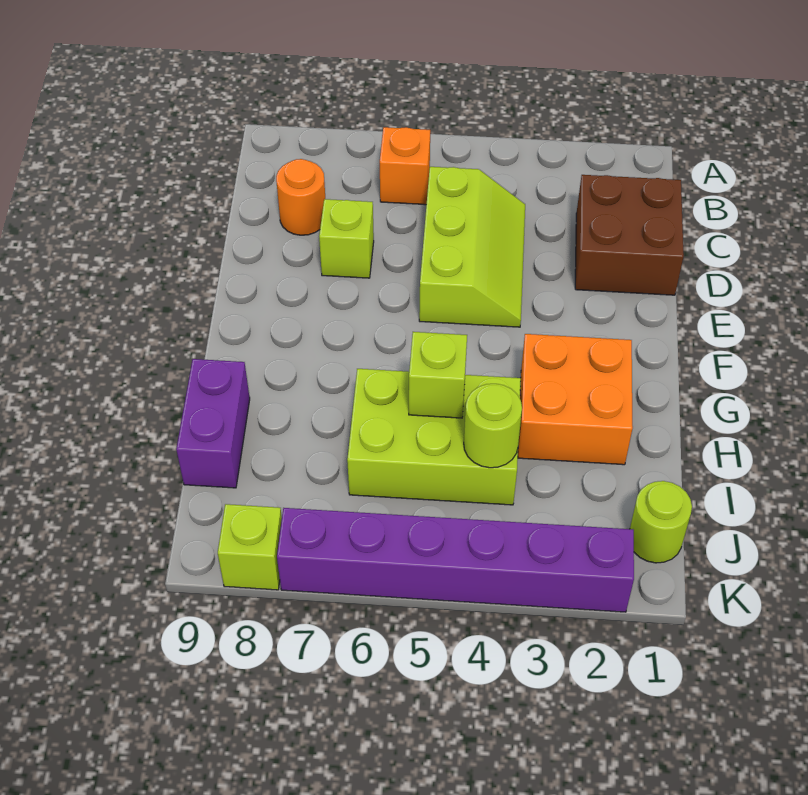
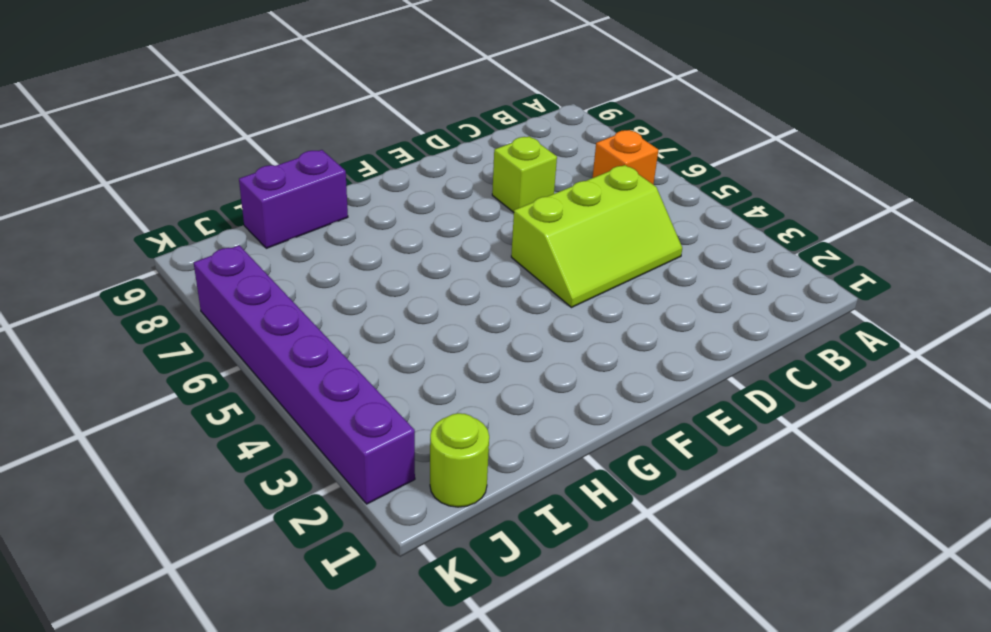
none -> brown 2x2 brick [575,175,684,295]
none -> orange 1x1 round brick [276,159,325,235]
none -> orange 2x2 brick [518,334,633,465]

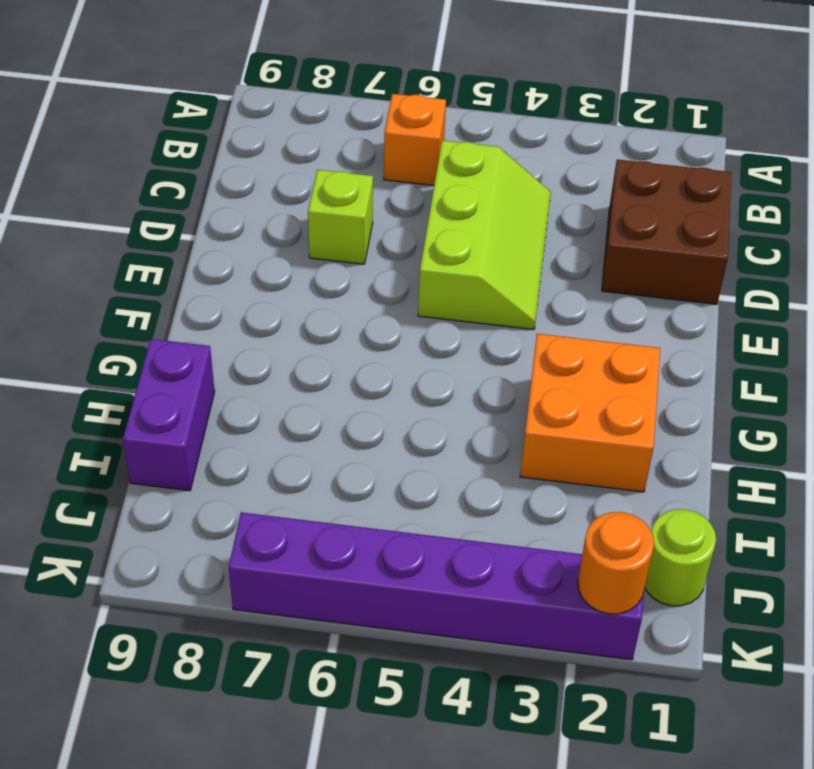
orange 1x1 round brick [578,512,654,614] -> orange 1x1 round brick moved to [276,159,325,235]
none -> lime 2x3 brick [347,369,521,505]
none -> lime 1x1 brick [218,504,282,590]
none -> lime 1x1 brick [409,332,467,418]

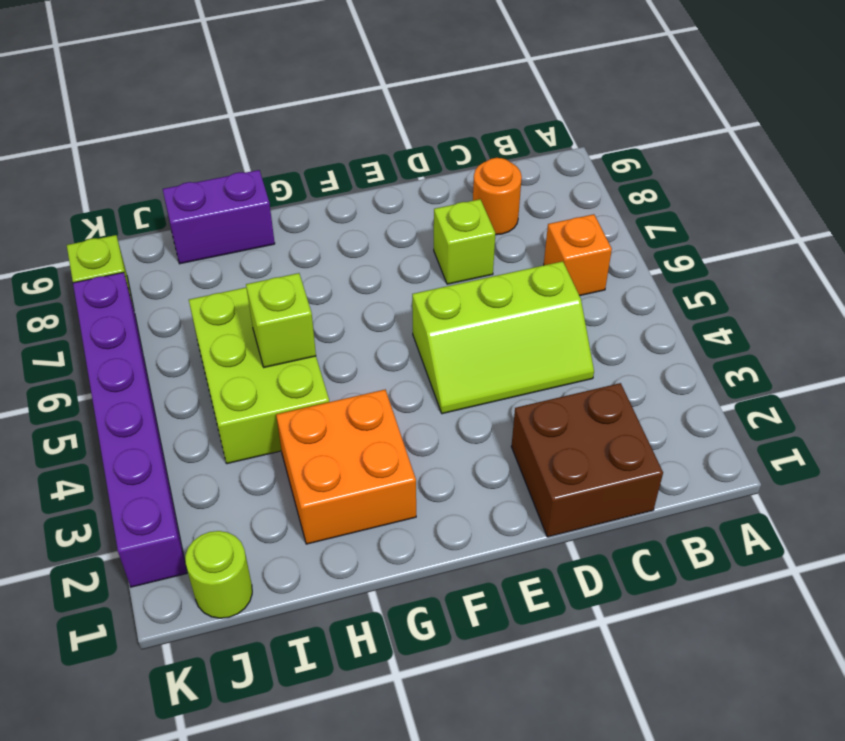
none -> lime 1x1 round brick [464,384,522,468]

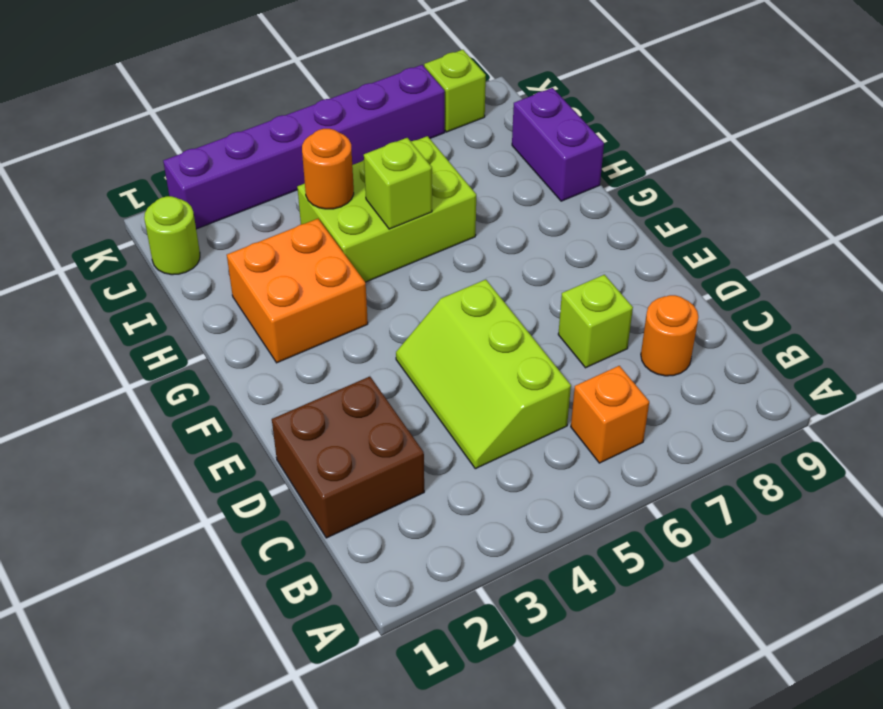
orange 1x1 round brick [302,129,354,209] -> lime 1x1 round brick [464,384,522,468]

